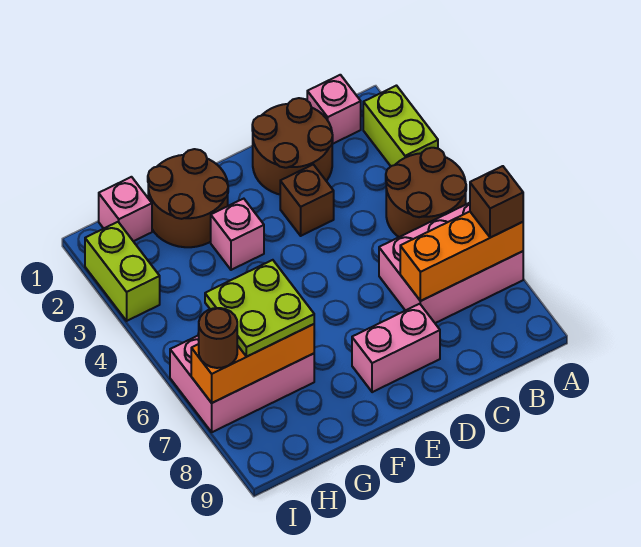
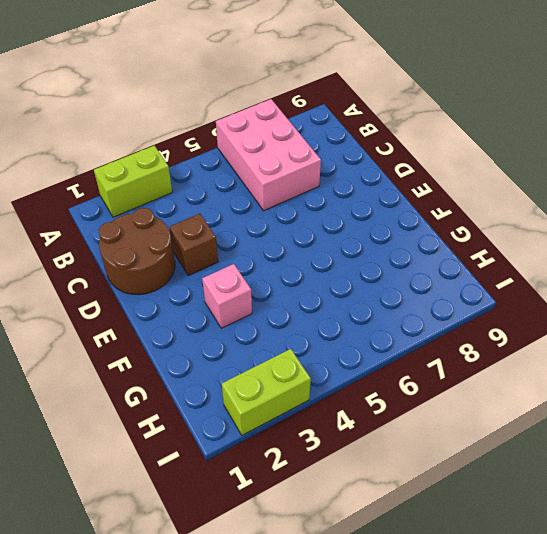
none -> brown 2x2 round brick [386,148,466,237]
none -> pink 1x1 brick [307,75,361,144]
none -> pink 1x2 brick [352,304,440,392]

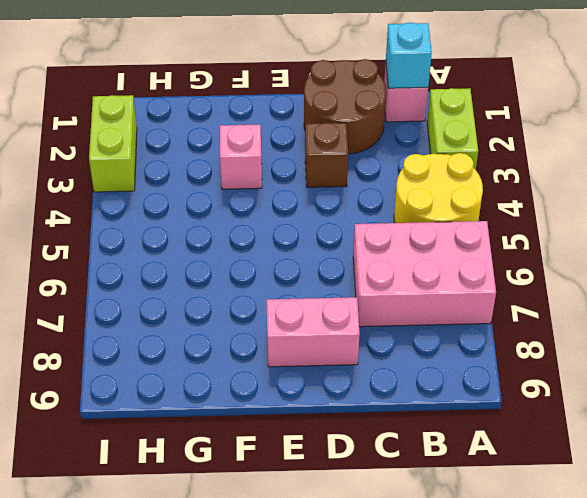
yellow 2x2 round brick [394,153,483,223] -> brown 2x2 round brick [386,148,466,237]
cyan 1x1 brick [386,23,432,88] -> none
none -> brown 2x2 round brick [148,149,228,247]
none -> pink 2x3 brick [170,335,314,432]
none -> pink 1x1 brick [99,177,152,241]

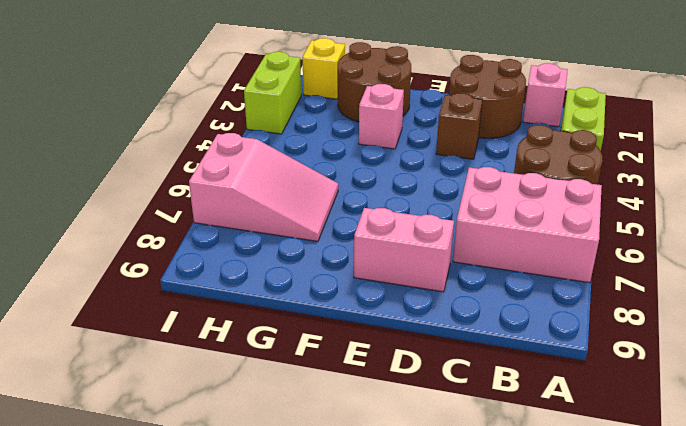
pink 2x3 slope [189,133,338,241] -> pink 2x3 brick [170,335,314,432]
yellow 1x1 brick [302,38,345,99] -> pink 1x1 brick [99,177,152,241]
none -> orange 1x3 brick [400,212,523,301]
none -> orange 1x3 brick [191,324,314,403]
none -> brown 1x1 brick [470,166,523,238]

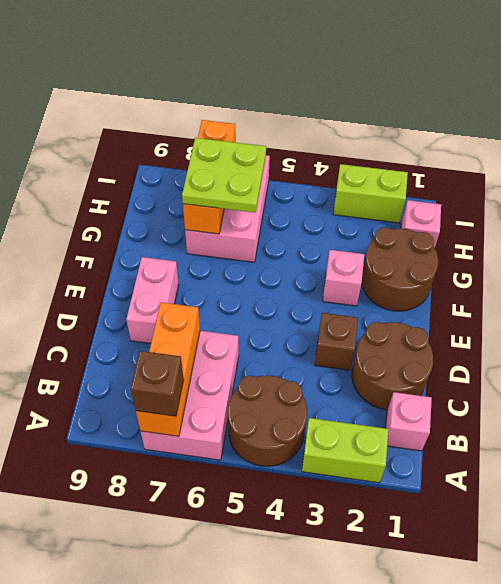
none -> brown 1x1 round brick [199,308,237,368]

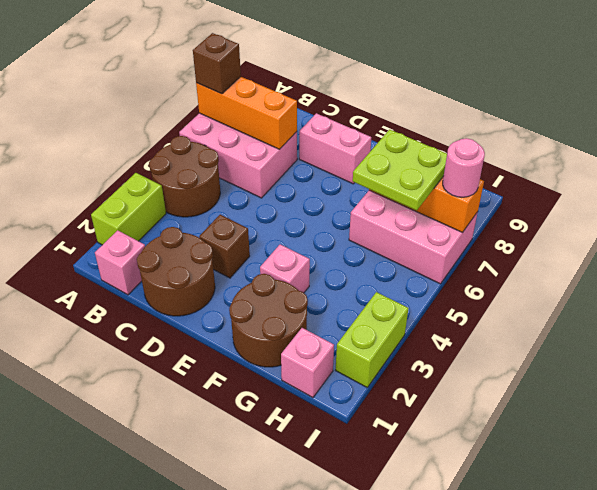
pink 1x1 round brick [443,138,485,197] -> brown 1x1 round brick [199,308,237,368]

